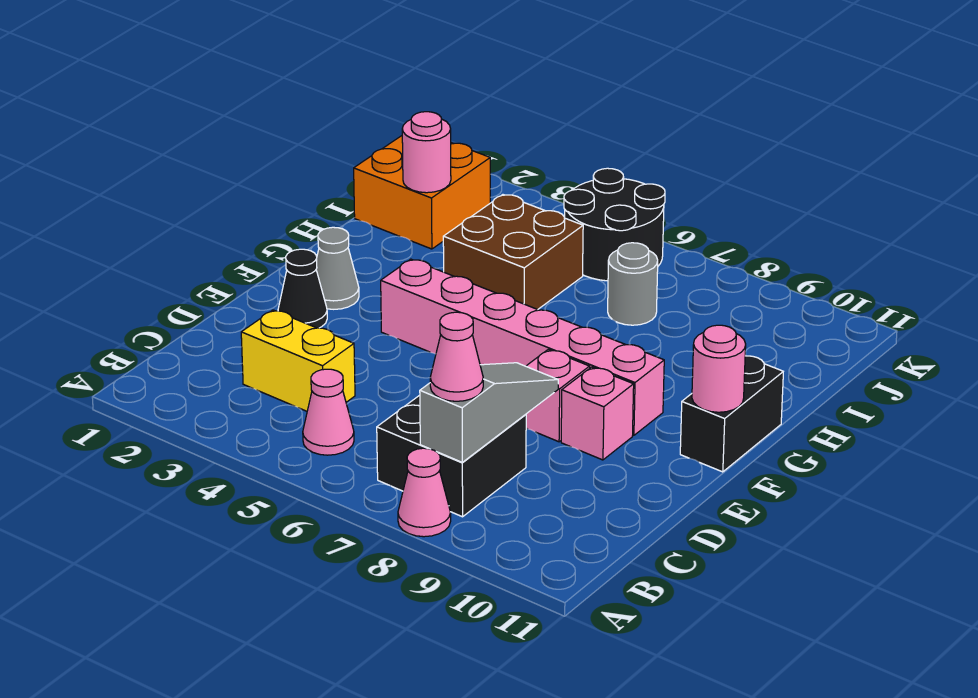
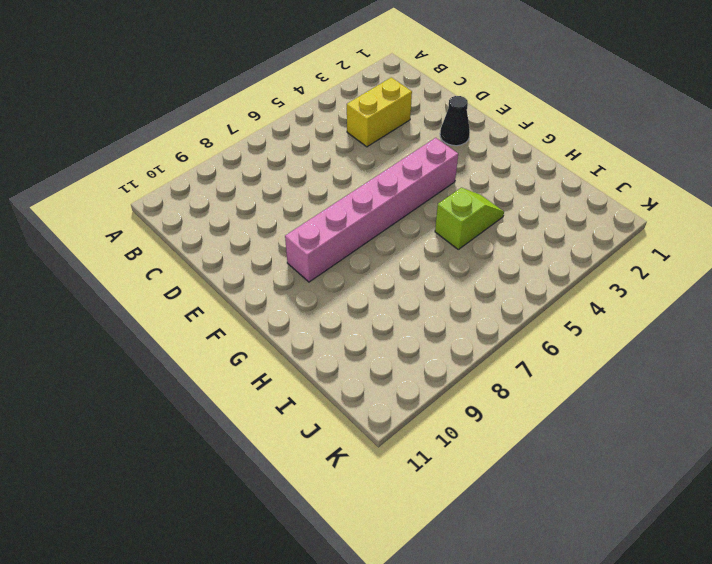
lime 1x2 slope [435,188,504,249] -> brown 2x2 brick [443,195,583,310]
none -> pink 1x1 cone [398,448,451,537]
none -> pink 1x1 cone [303,369,354,455]
none -> black 2x2 brick [377,395,526,517]

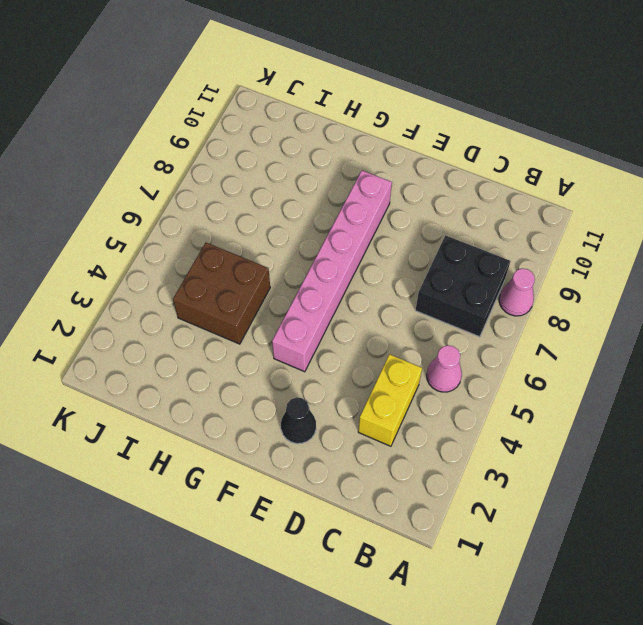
none -> pink 1x1 brick [526,350,590,442]
none -> pink 1x1 brick [561,367,634,460]
none -> grey 1x1 cone [316,227,359,309]

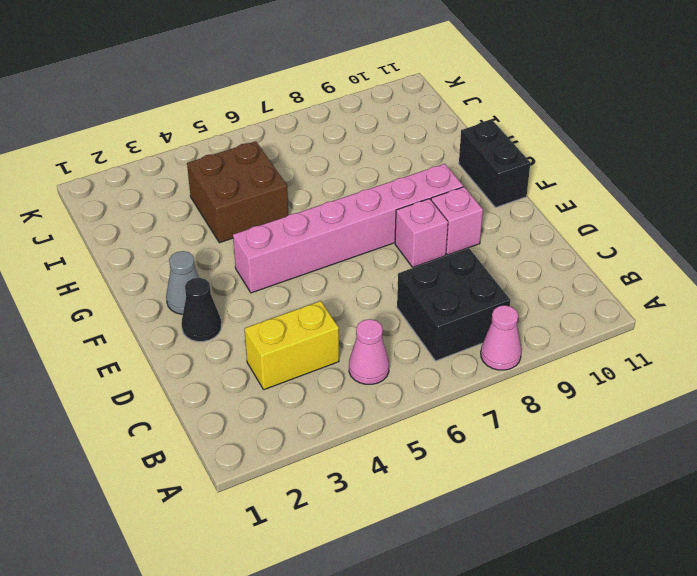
none -> orange 2x2 brick [354,136,490,249]
none -> grey 1x1 round brick [608,243,658,325]
none -> black 2x2 round brick [564,168,665,281]

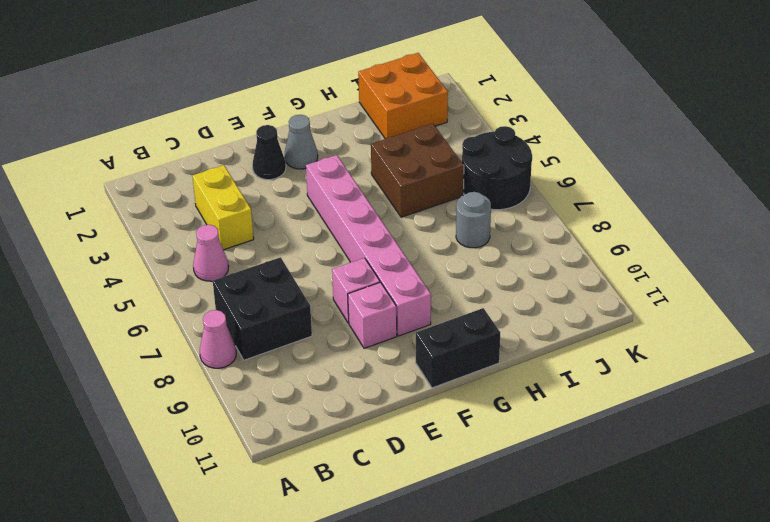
none -> grey 1x3 slope [420,363,558,462]
none -> pink 1x1 round brick [692,325,746,412]
none -> pink 1x1 round brick [402,112,451,193]

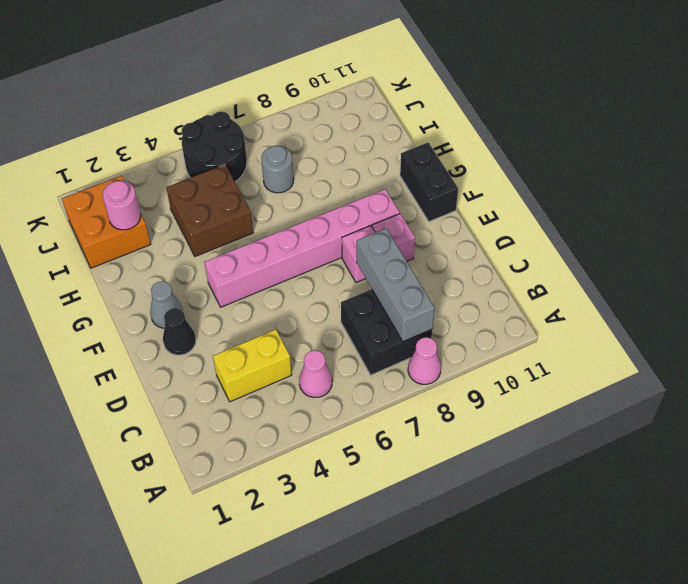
grey 1x3 brick [357,228,435,342] -> grey 1x3 slope [420,363,558,462]
none -> pink 1x1 round brick [692,325,746,412]
none -> pink 1x1 cone [430,312,483,401]

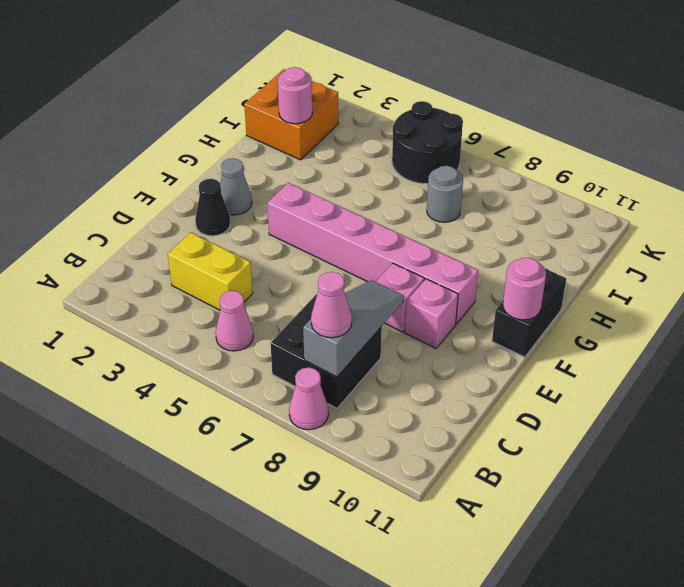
none -> brown 2x2 brick [443,195,583,310]

